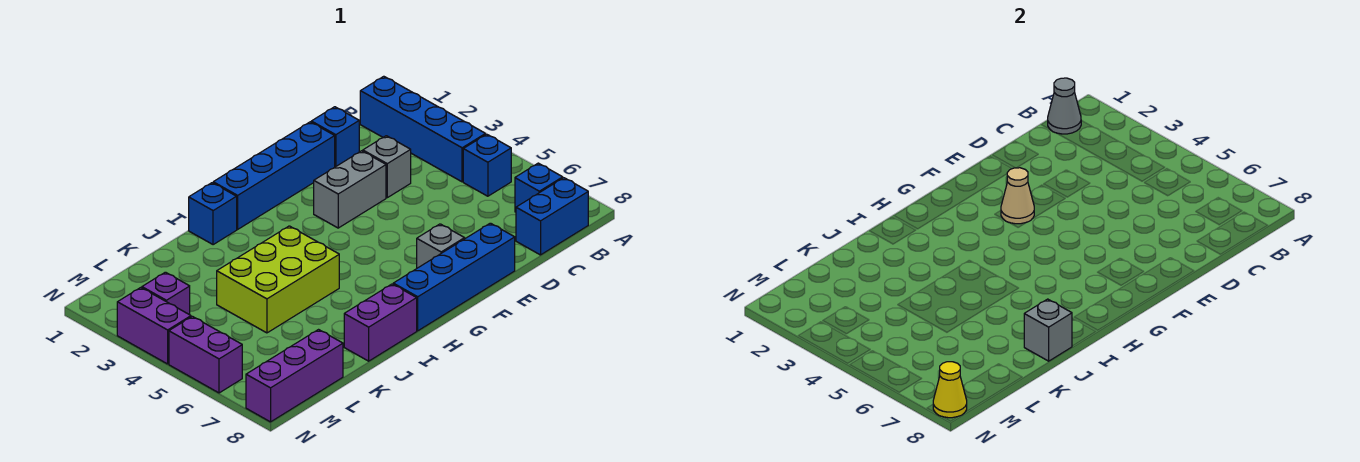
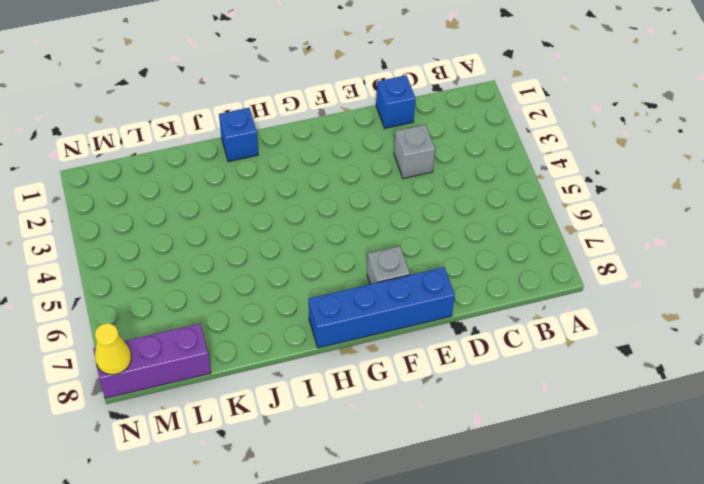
none -> blue 1x4 brick [360,76,486,182]
none -> blue 1x1 brick [463,134,511,196]
none -> blue 1x1 brick [515,163,563,212]

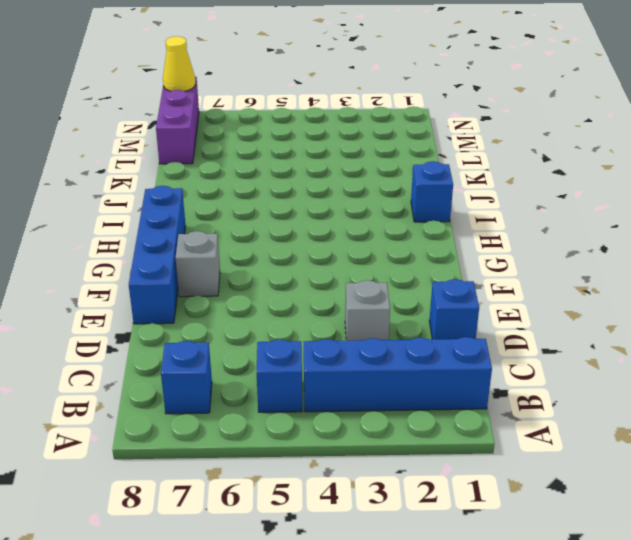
none -> blue 1x2 brick [516,178,588,255]
none -> blue 1x4 brick [213,122,335,229]
none -> grey 1x2 brick [314,151,386,228]

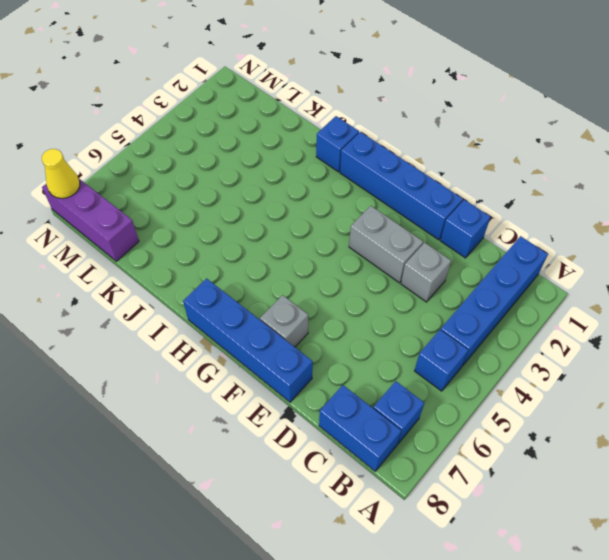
none -> lime 2x3 brick [217,226,339,333]
none -> purple 1x2 brick [344,284,417,361]
none -> purple 1x1 brick [142,272,190,315]

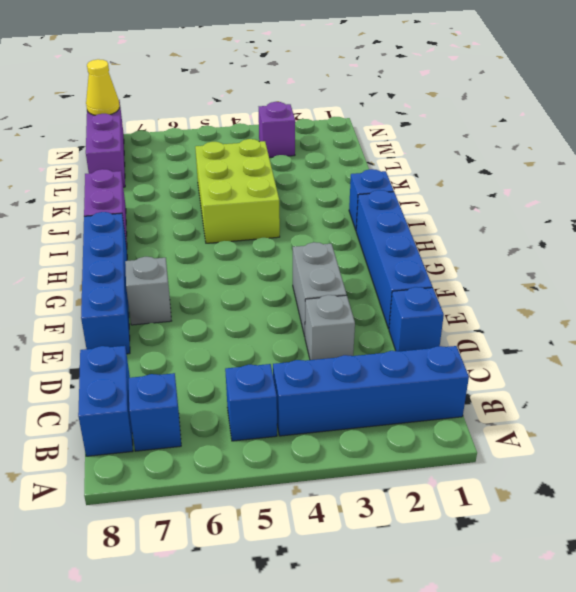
none -> purple 1x2 brick [117,288,191,364]
none -> purple 1x2 brick [169,316,242,393]
none -> grey 1x1 cone [1048,78,1081,134]

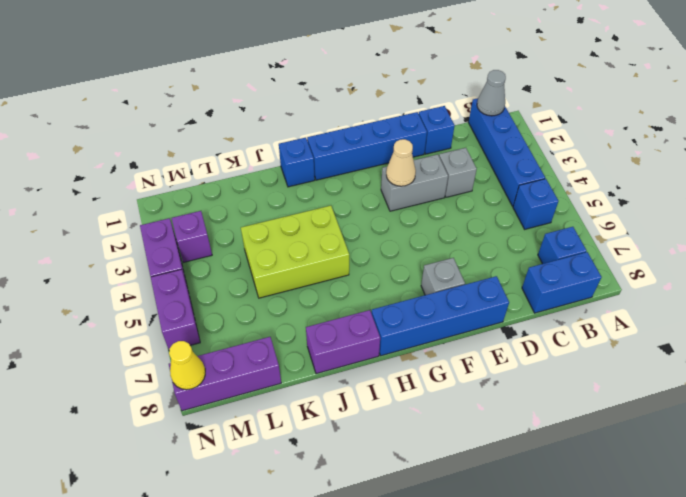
none -> grey 1x1 brick [1024,299,1072,361]

